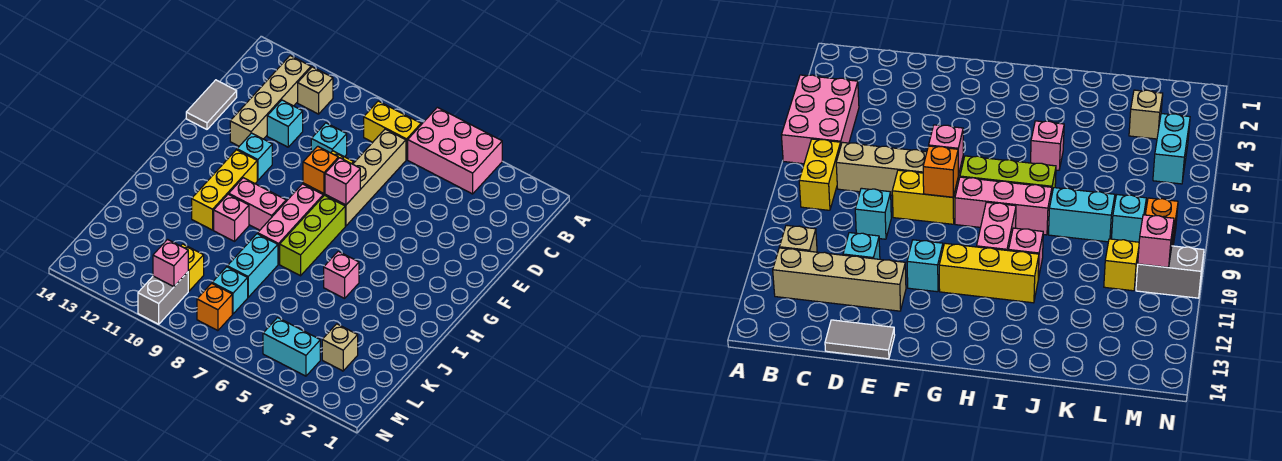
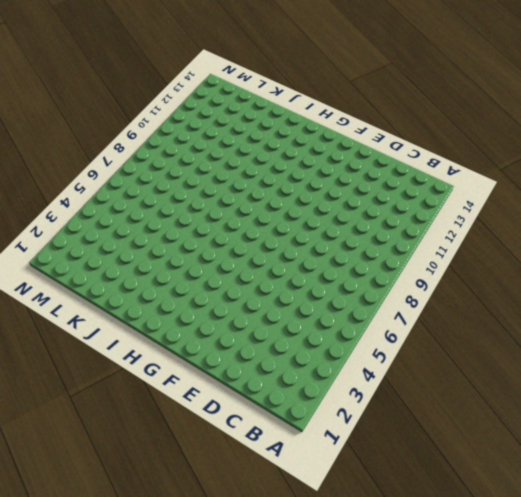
none -> pink 2x3 brick [408,107,502,194]
none -> yellow 1x2 brick [364,101,421,160]
none -> tan 1x1 brick [298,67,333,114]

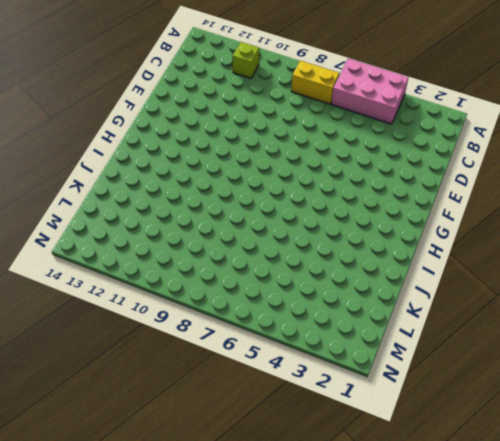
lime 1x1 brick [233,42,259,78] -> tan 1x1 brick [298,67,333,114]
none -> tan 1x4 brick [230,56,311,146]
none -> tan 1x4 brick [325,129,406,226]
none -> cyan 1x1 brick [311,123,347,157]

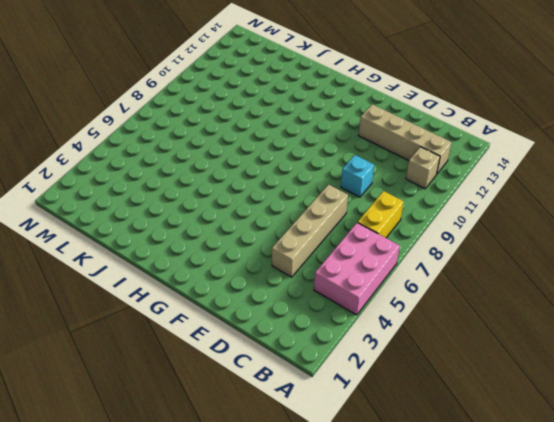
tan 1x4 brick [272,185,348,277] -> tan 1x4 brick turned to [325,129,406,226]
none -> cyan 1x1 brick [267,100,303,147]
none -> grey 1x2 tile [186,80,237,129]
none -> yellow 1x2 brick [892,170,958,224]

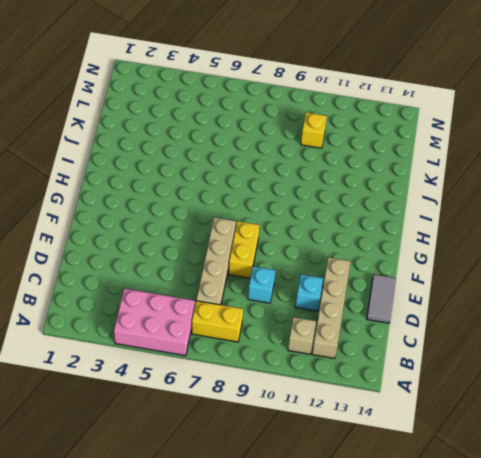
none -> cyan 1x1 brick [237,133,272,180]
none -> lime 1x3 brick [280,195,345,276]
none -> pink 1x3 brick [258,184,323,264]

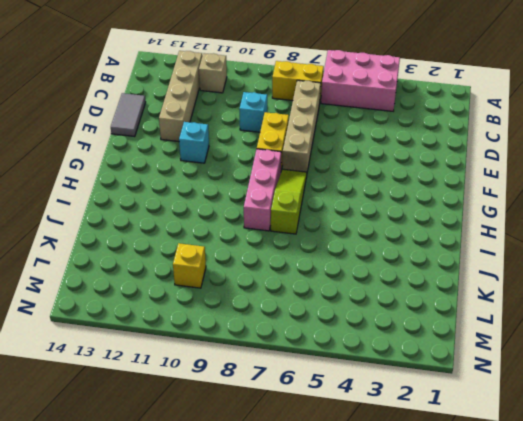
lime 1x3 slope [271,169,307,234] -> lime 1x3 brick [280,195,345,276]
none -> cyan 1x1 brick [267,100,303,147]
none -> yellow 1x3 brick [192,150,257,230]
none -> pink 1x2 brick [229,178,286,230]

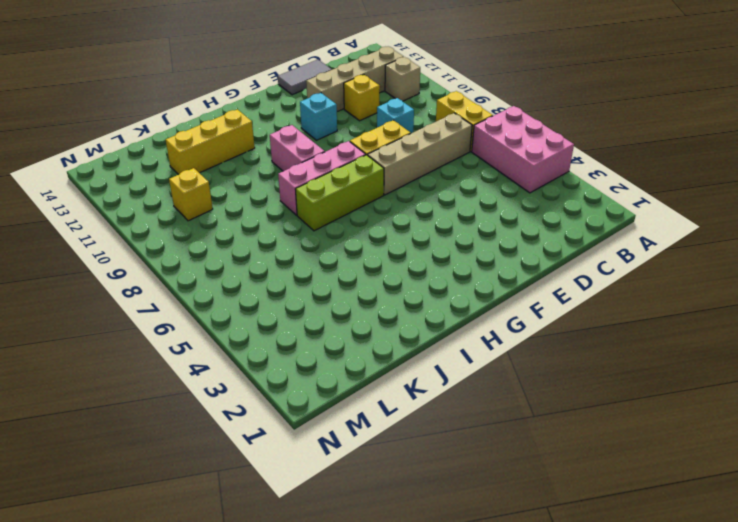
yellow 1x1 brick [344,75,380,121] -> cyan 1x1 brick [267,100,303,147]
yellow 1x3 brick [166,109,255,175] -> yellow 1x3 brick moved to [192,150,257,230]
none -> pink 1x1 brick [324,251,359,298]
none -> pink 1x1 brick [214,194,249,241]
none -> cyan 1x2 brick [227,234,278,297]

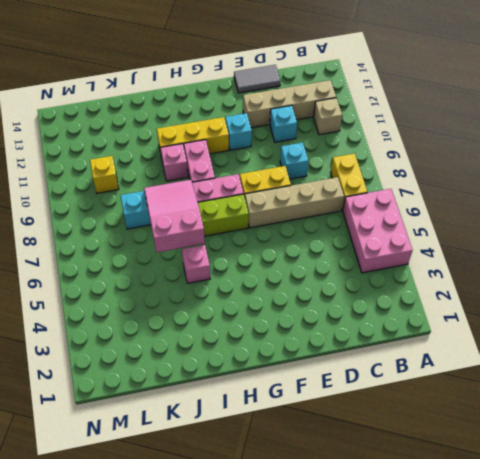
pink 2x3 slope [144,180,205,252] -> none
none -> tan 1x1 brick [322,324,358,371]
none -> cyan 1x1 brick [212,267,248,314]
none -> cyan 1x2 brick [263,318,320,376]

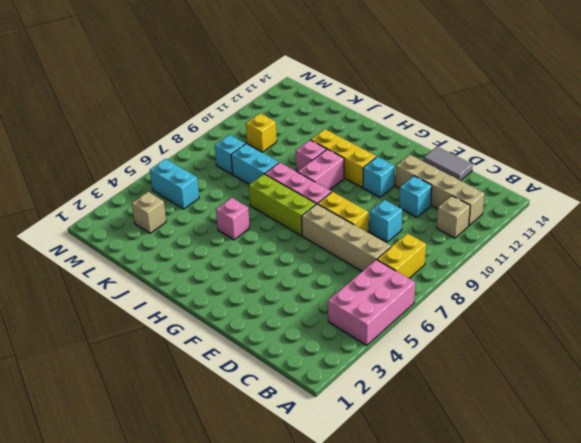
cyan 1x2 brick [150,159,199,209] -> cyan 1x2 brick turned to [263,318,320,376]
none -> orange 1x1 brick [197,283,232,331]
none -> grey 1x2 brick [138,272,188,324]
none -> pink 1x1 brick [325,158,360,205]

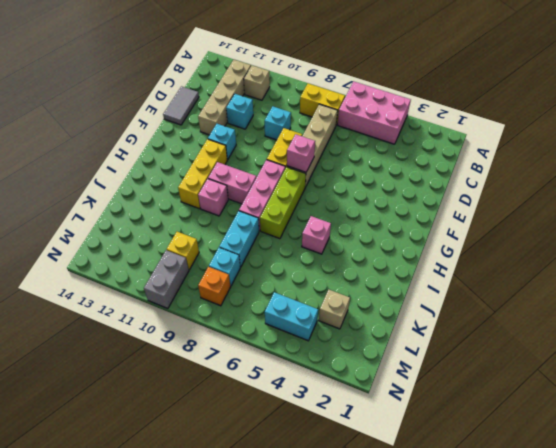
none -> orange 1x1 brick [303,146,338,194]
none -> pink 1x1 brick [153,240,188,287]

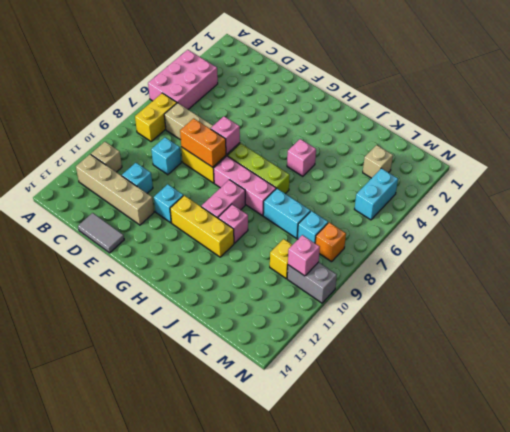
orange 1x2 brick [180,118,226,167] -> orange 1x1 brick [303,146,338,194]

